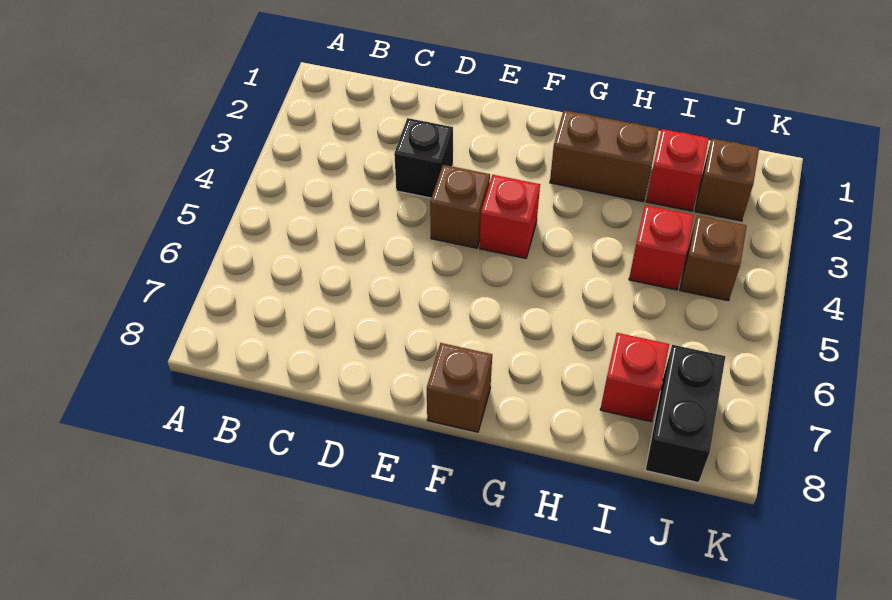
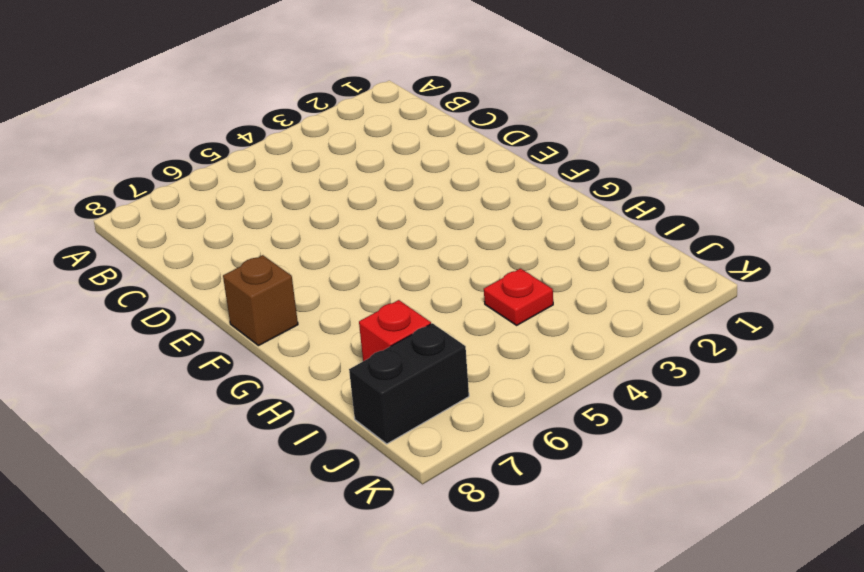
red 1x1 plate [484,268,553,325] -> red 1x1 brick [629,205,694,290]
none -> black 1x1 brick [394,118,453,198]
none -> brown 1x1 brick [430,165,490,248]

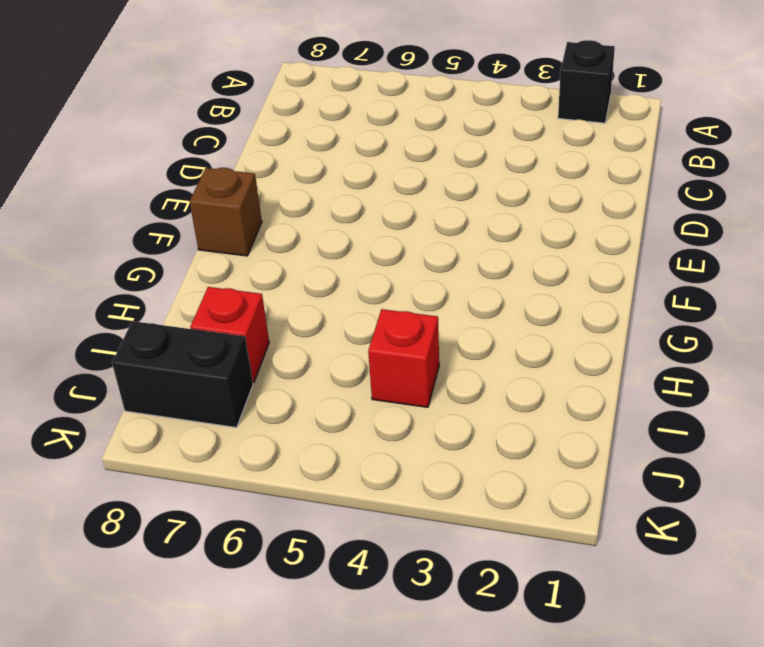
black 1x1 brick [558,40,615,123] -> black 1x1 brick moved to [394,118,453,198]
none -> brown 1x1 brick [430,165,490,248]
none -> red 1x1 brick [480,175,540,258]

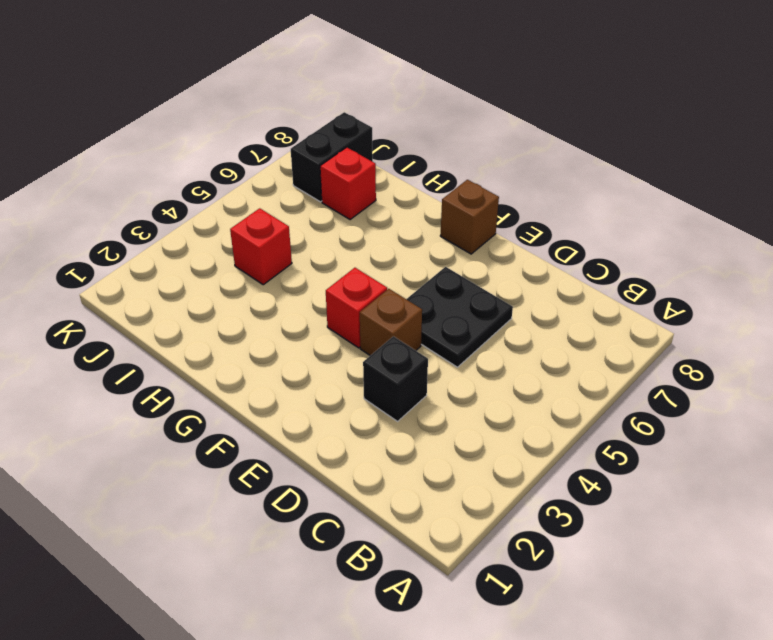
black 2x2 plate [407,267,513,367] -> none
none -> brown 1x2 brick [550,110,659,201]
none -> red 1x1 brick [646,129,709,211]

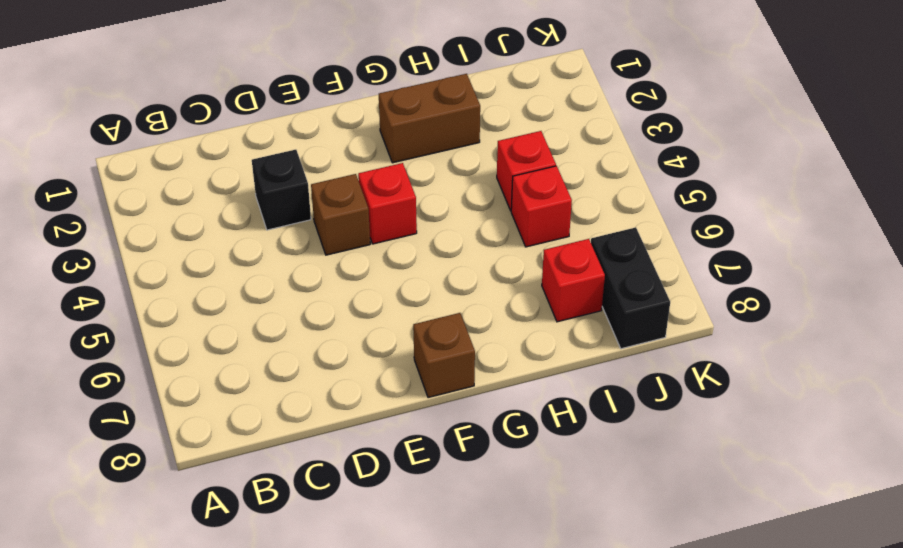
red 1x1 brick [511,166,572,247] -> red 1x1 brick moved to [646,129,709,211]
none -> brown 1x1 brick [695,139,759,221]
none -> brown 1x1 brick [680,216,747,301]

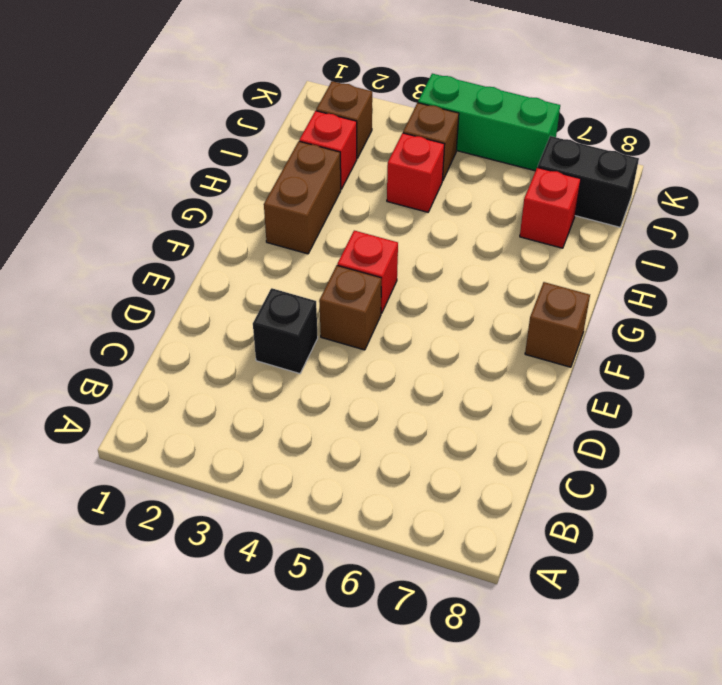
green 1x3 brick [418,74,560,171] -> none

